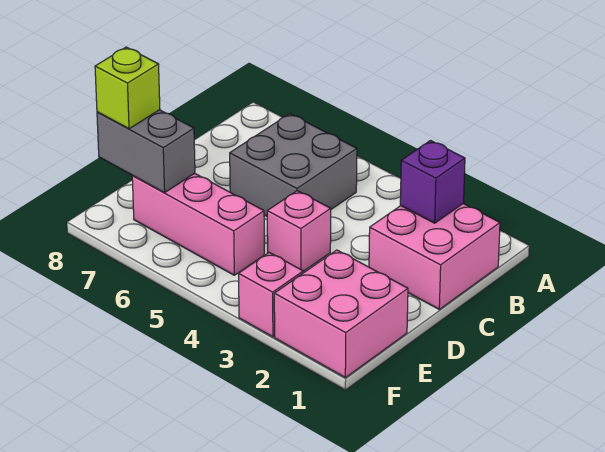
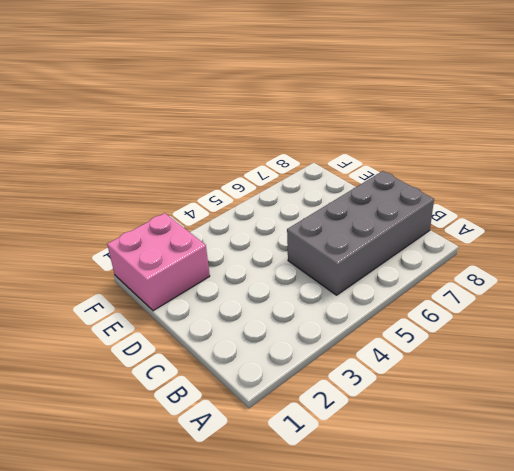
grey 2x4 brick [287,171,434,295] -> grey 2x2 brick [230,114,357,216]
none -> pink 2x2 brick [369,203,500,309]
none -> pink 1x1 brick [267,191,331,271]

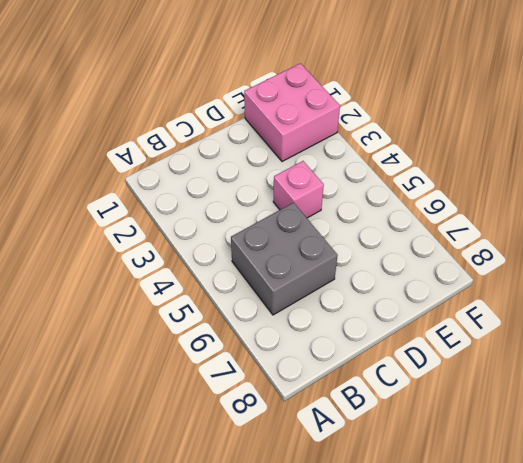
none -> pink 2x2 brick [369,203,500,309]
none -> pink 1x3 brick [132,173,264,275]

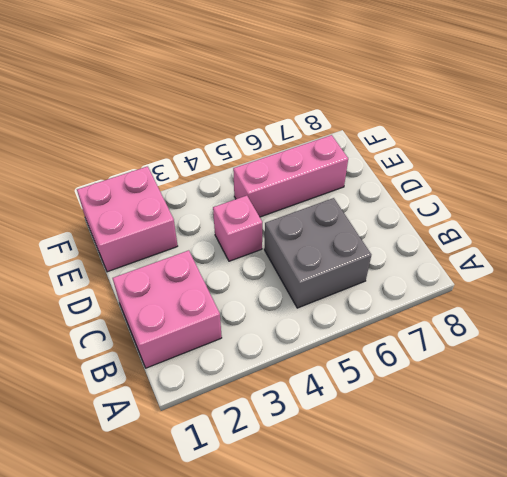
none -> pink 1x1 brick [239,252,303,337]
none -> purple 1x1 brick [400,141,465,223]

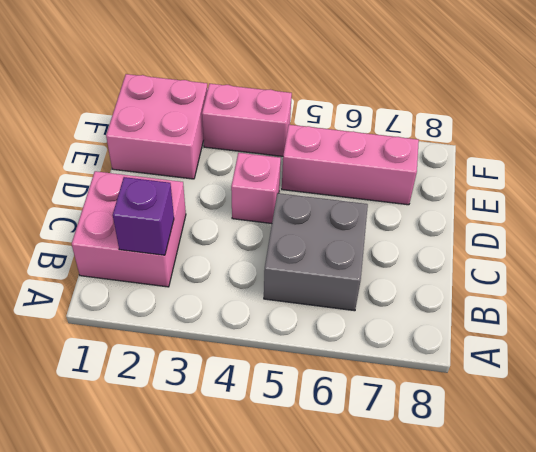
pink 1x2 brick [202,84,292,156] -> pink 1x1 brick [239,252,303,337]
none -> grey 1x2 brick [97,110,195,193]
none -> lime 1x1 brick [95,47,160,129]

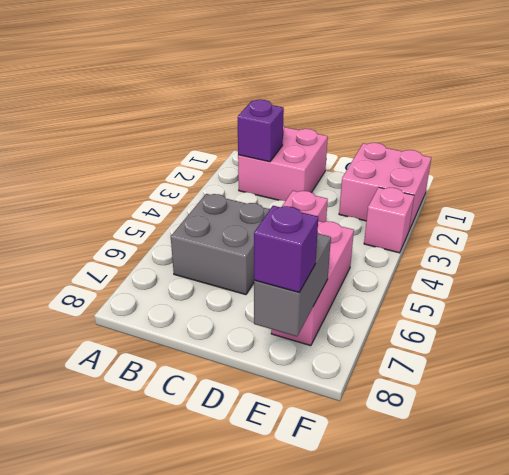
purple 1x1 brick [254,206,318,292] -> lime 1x1 brick [95,47,160,129]

